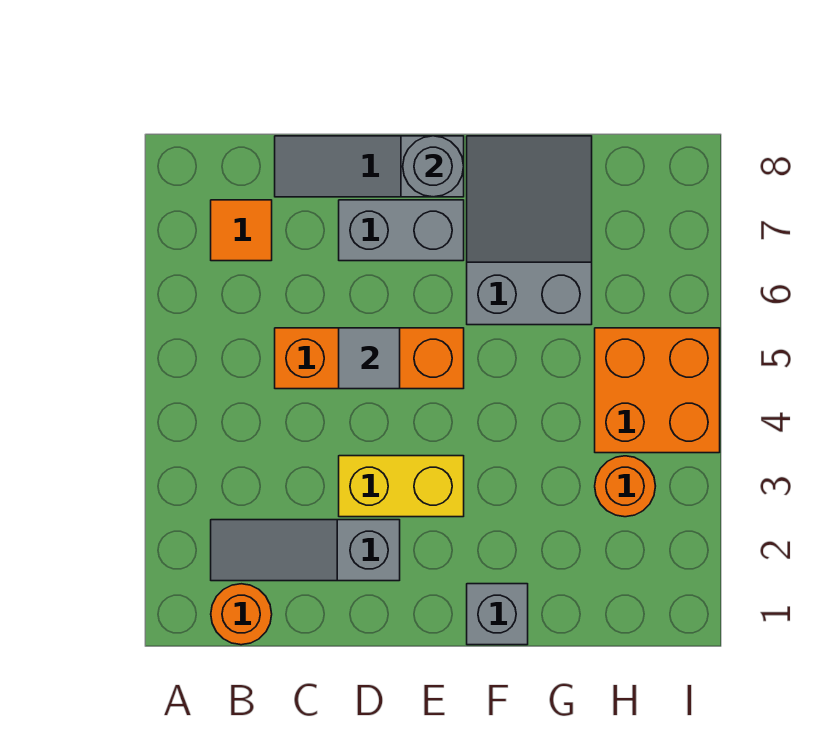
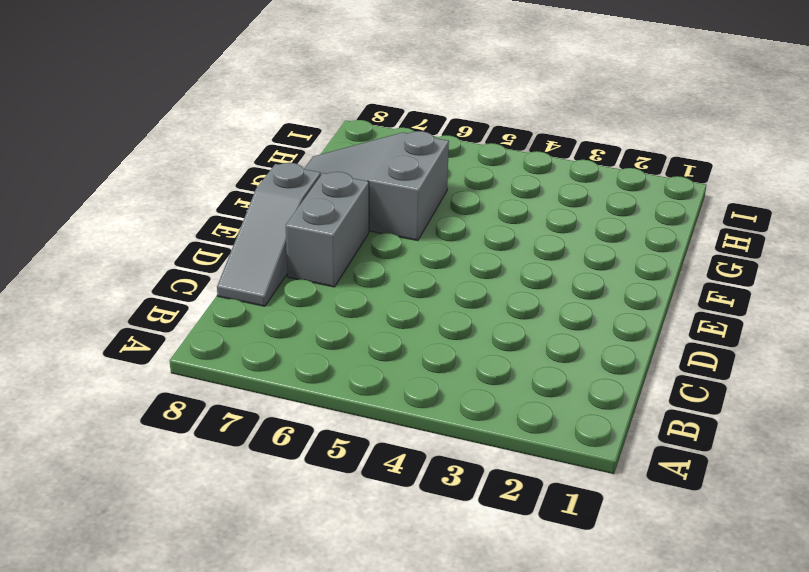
none -> orange 1x1 round brick [211,584,272,645]
none -> grey 1x3 slope [211,520,400,581]
none -> orange 1x1 tile [211,200,272,261]

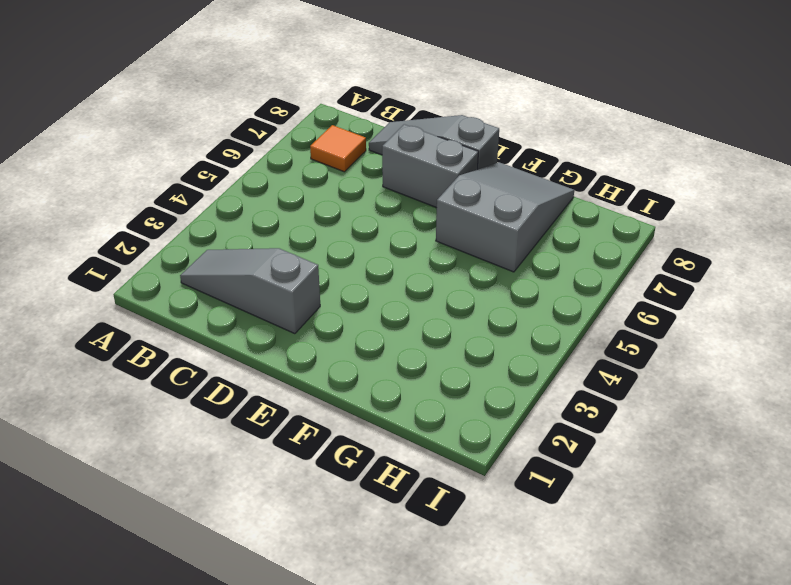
none -> orange 1x1 round brick [211,584,272,645]
none -> orange 1x3 brick [275,328,464,389]
none -> yellow 1x2 brick [339,456,464,517]

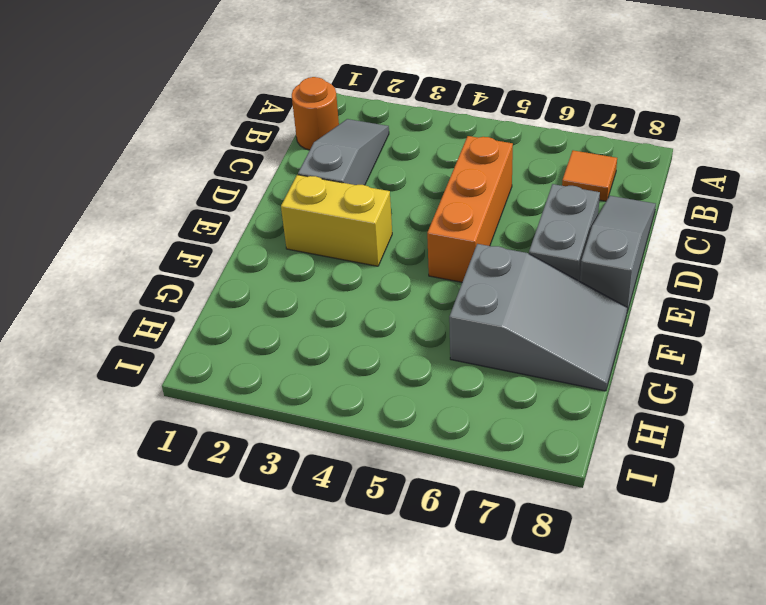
yellow 1x2 brick [281,175,392,266] -> yellow 1x2 brick turned to [339,456,464,517]
none -> grey 1x1 brick [467,584,528,645]
none -> orange 1x1 round brick [595,456,655,517]
none -> orange 2x2 brick [595,328,720,453]

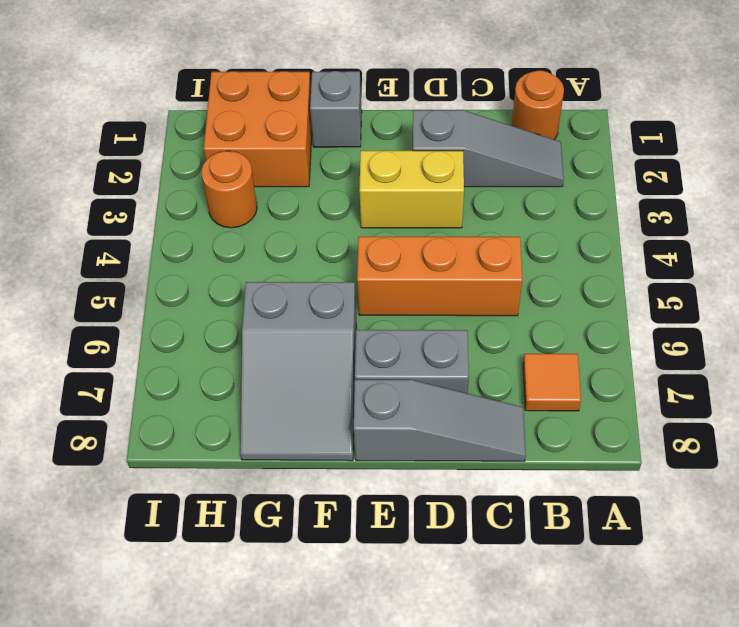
orange 2x2 brick [204,71,312,187] -> orange 2x2 brick moved to [595,328,720,453]
none -> grey 1x1 tile [339,328,400,389]
none -> grey 1x1 round brick [403,136,464,197]

